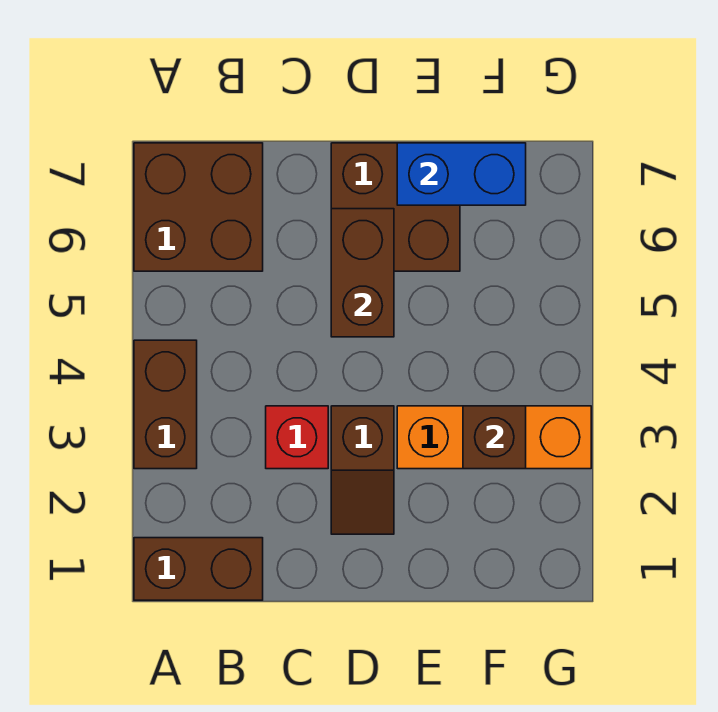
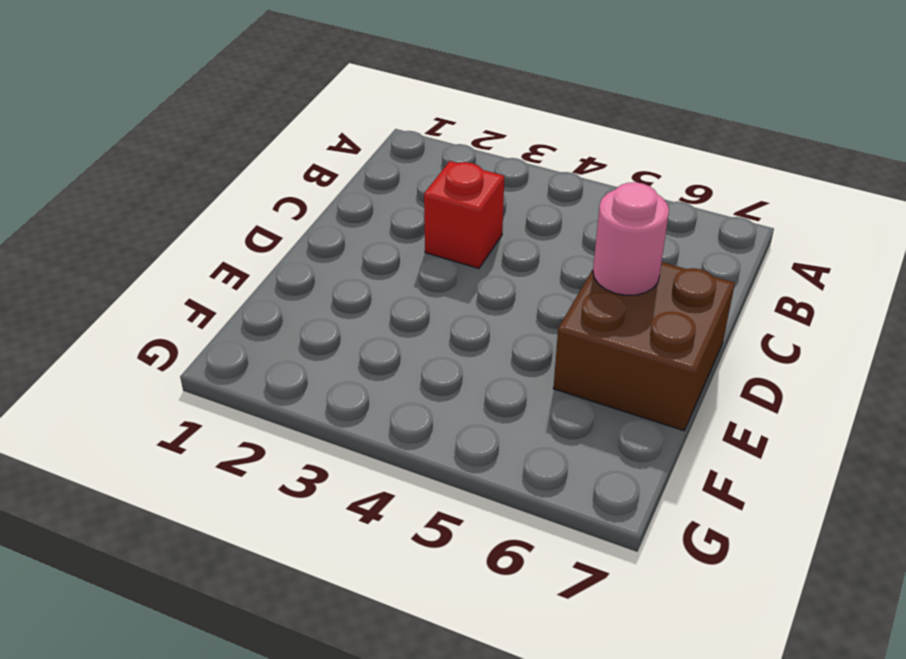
pink 1x1 round brick [593,182,669,295] -> brown 1x2 brick [331,209,394,337]
none -> brown 1x2 brick [134,538,263,600]
none -> brown 1x2 brick [134,340,197,469]

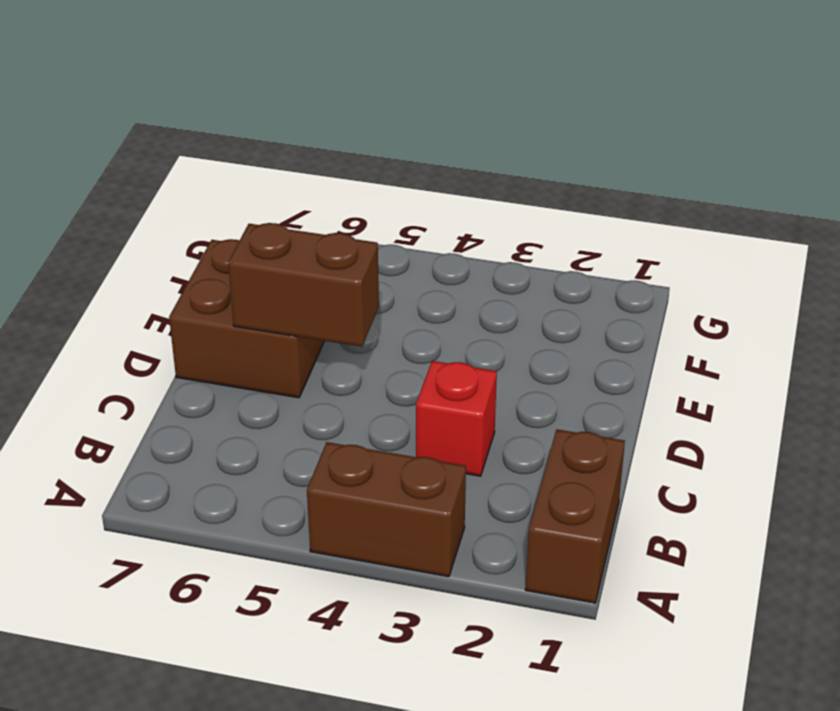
none -> brown 2x2 brick [134,143,263,271]
none -> brown 1x2 slope [331,406,394,534]

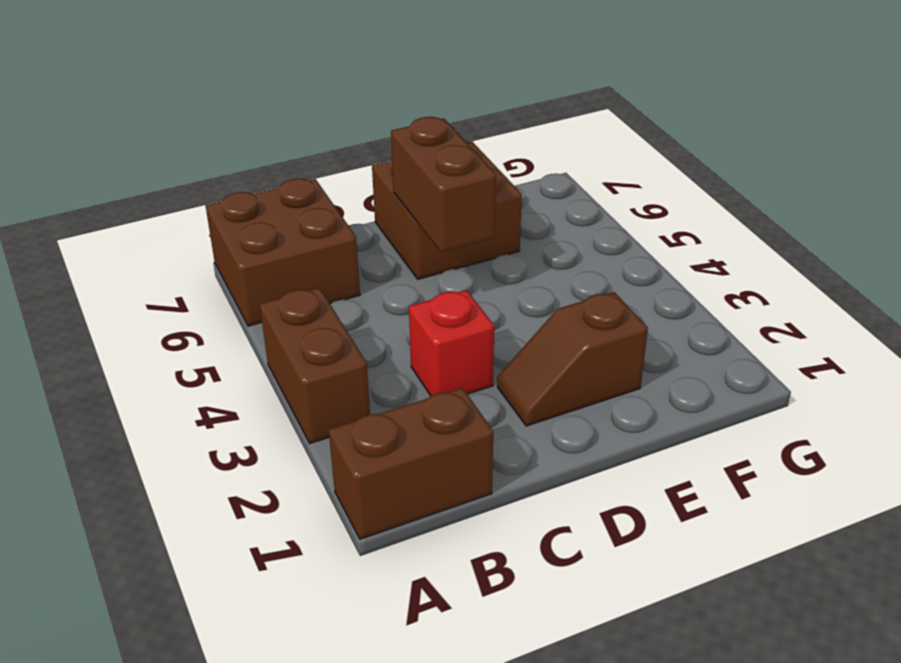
brown 1x2 slope [497,292,648,426] -> brown 1x2 slope turned to [331,406,394,534]
none -> orange 1x3 brick [397,406,591,469]
none -> blue 1x2 brick [397,143,526,205]

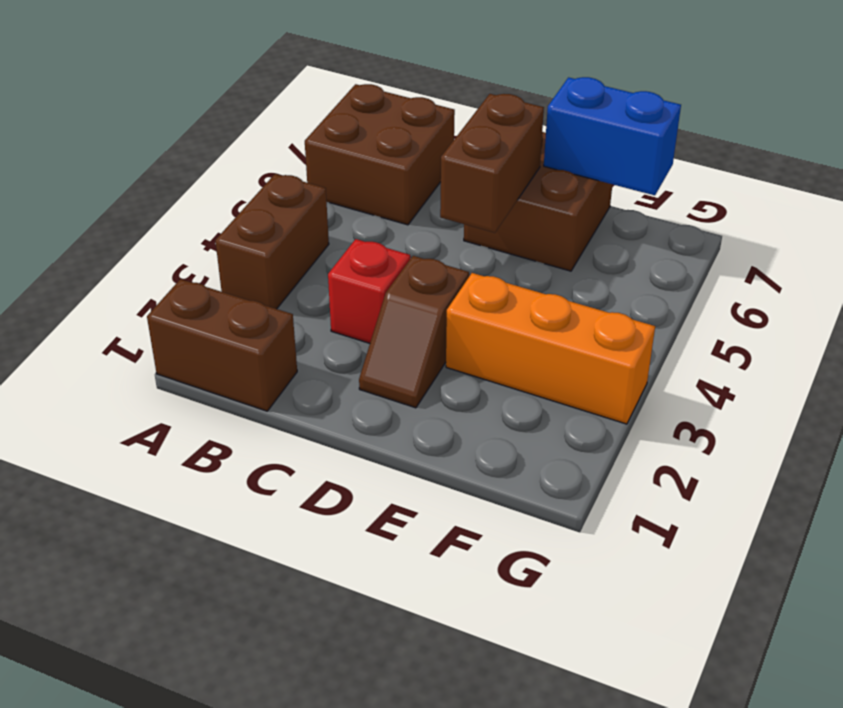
none -> brown 1x1 brick [463,406,526,469]

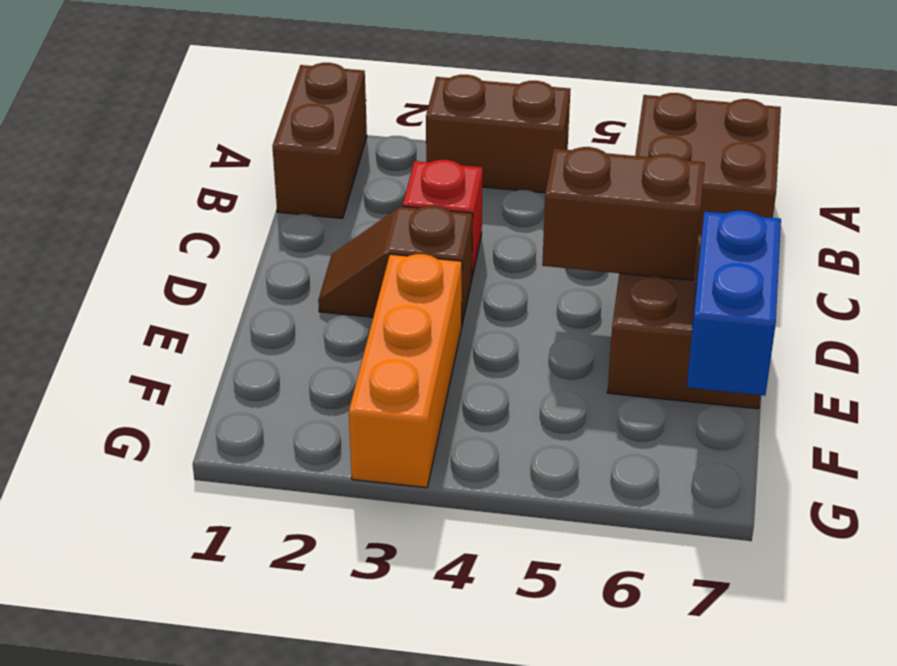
none -> brown 1x1 brick [463,406,526,469]

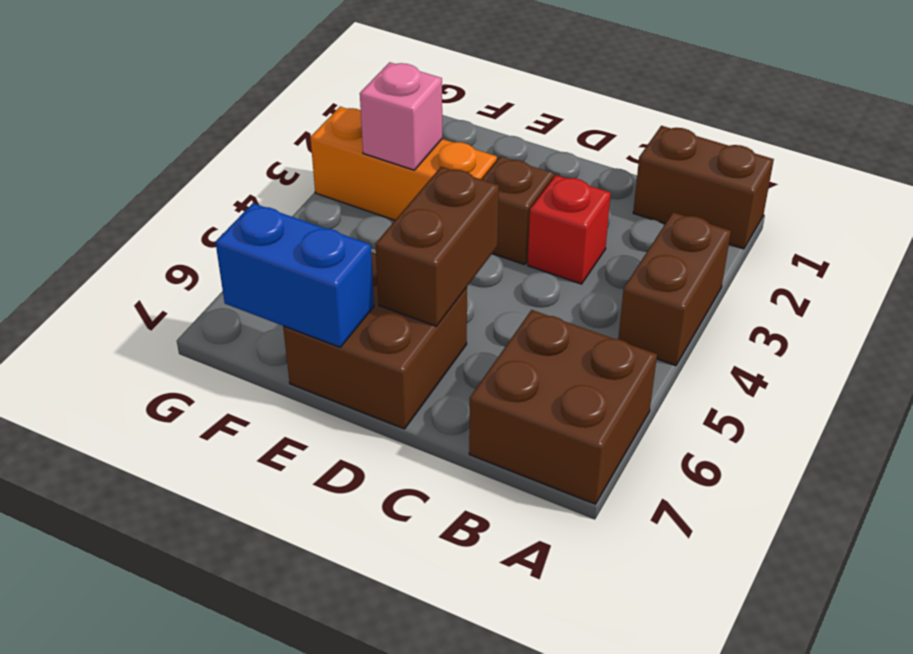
pink 1x1 brick [360,62,442,170] -> brown 1x1 brick [463,406,526,469]

